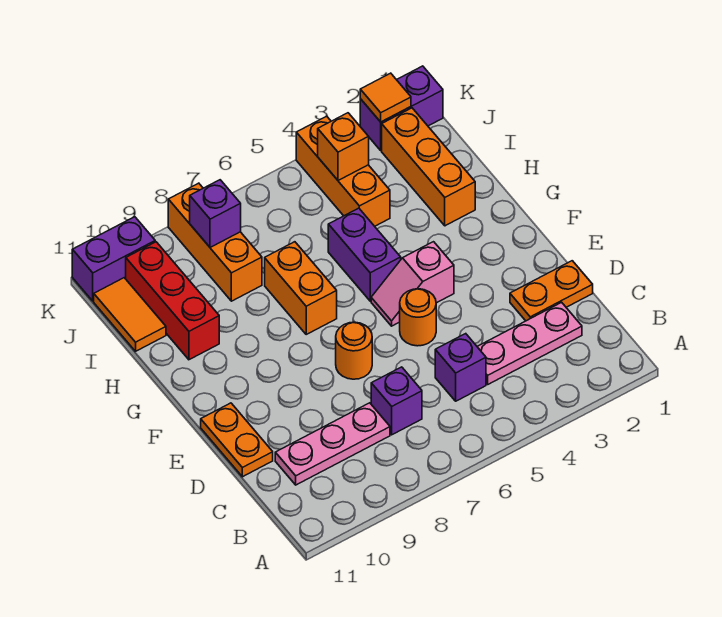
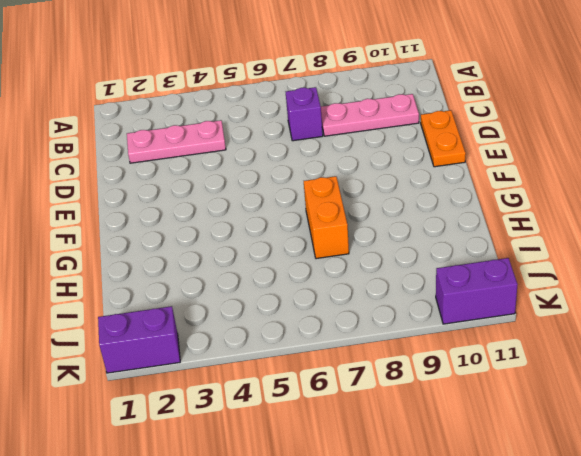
none -> purple 1x1 brick [435,334,486,401]
none -> orange 1x2 plate [510,261,593,321]
none -> orange 1x1 round brick [400,289,436,346]

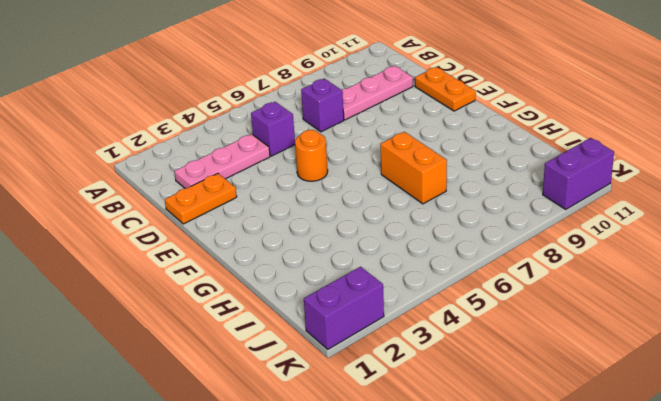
none -> orange 1x1 round brick [336,322,372,379]
none -> pink 1x2 slope [371,242,454,326]
none -> purple 1x2 brick [328,208,401,301]

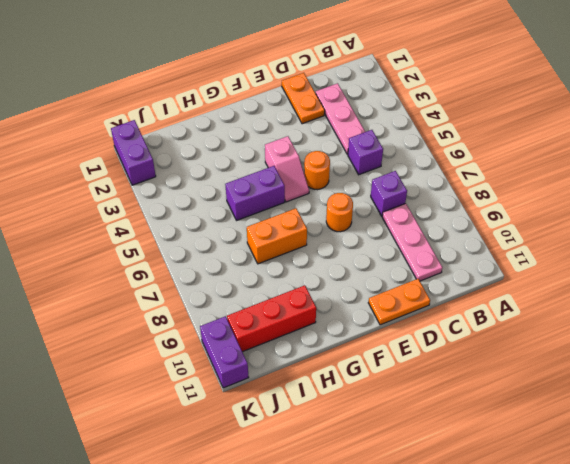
none -> orange 1x3 brick [382,108,475,226]
none -> orange 1x3 brick [296,116,390,226]
none -> orange 1x3 brick [168,183,262,301]

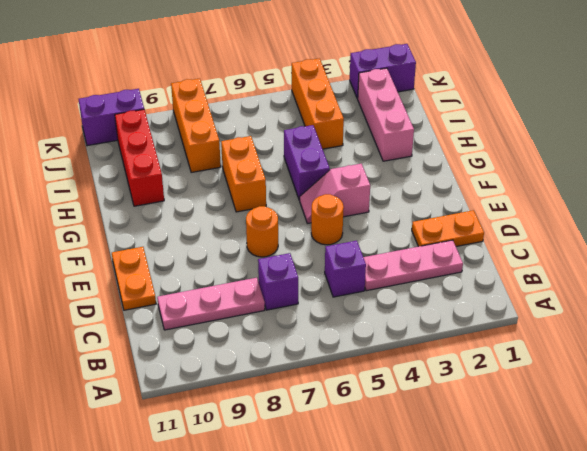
pink 1x3 brick [358,68,414,161] -> orange 1x3 brick [382,108,475,226]
none -> orange 1x2 tile [94,278,166,351]
none -> orange 1x1 brick [318,113,369,180]
none -> purple 1x1 brick [190,180,241,247]

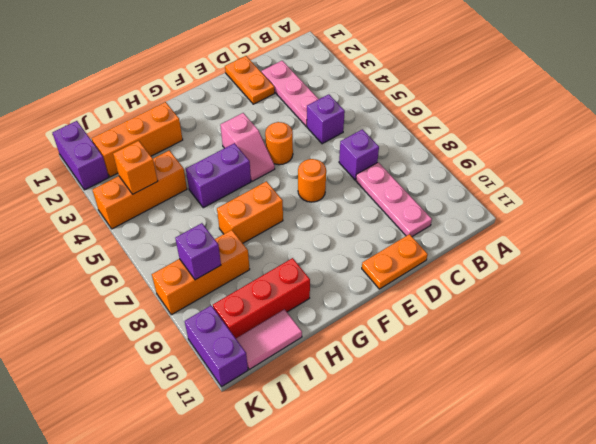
pink 1x2 tile [236,309,302,369] -> orange 1x2 tile [94,278,166,351]
none -> orange 1x1 tile [360,73,411,122]

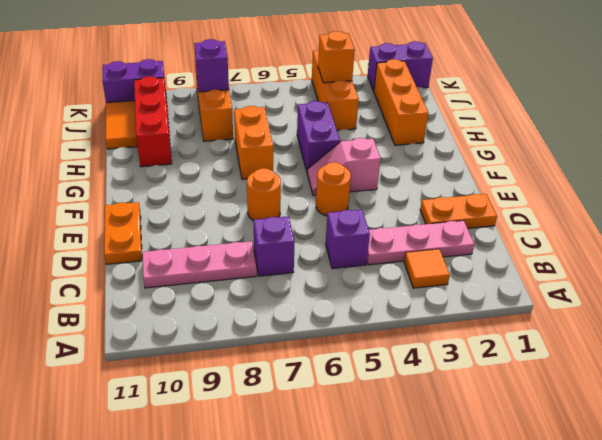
orange 1x1 tile [404,249,450,288] -> orange 1x1 tile moved to [360,73,411,122]

